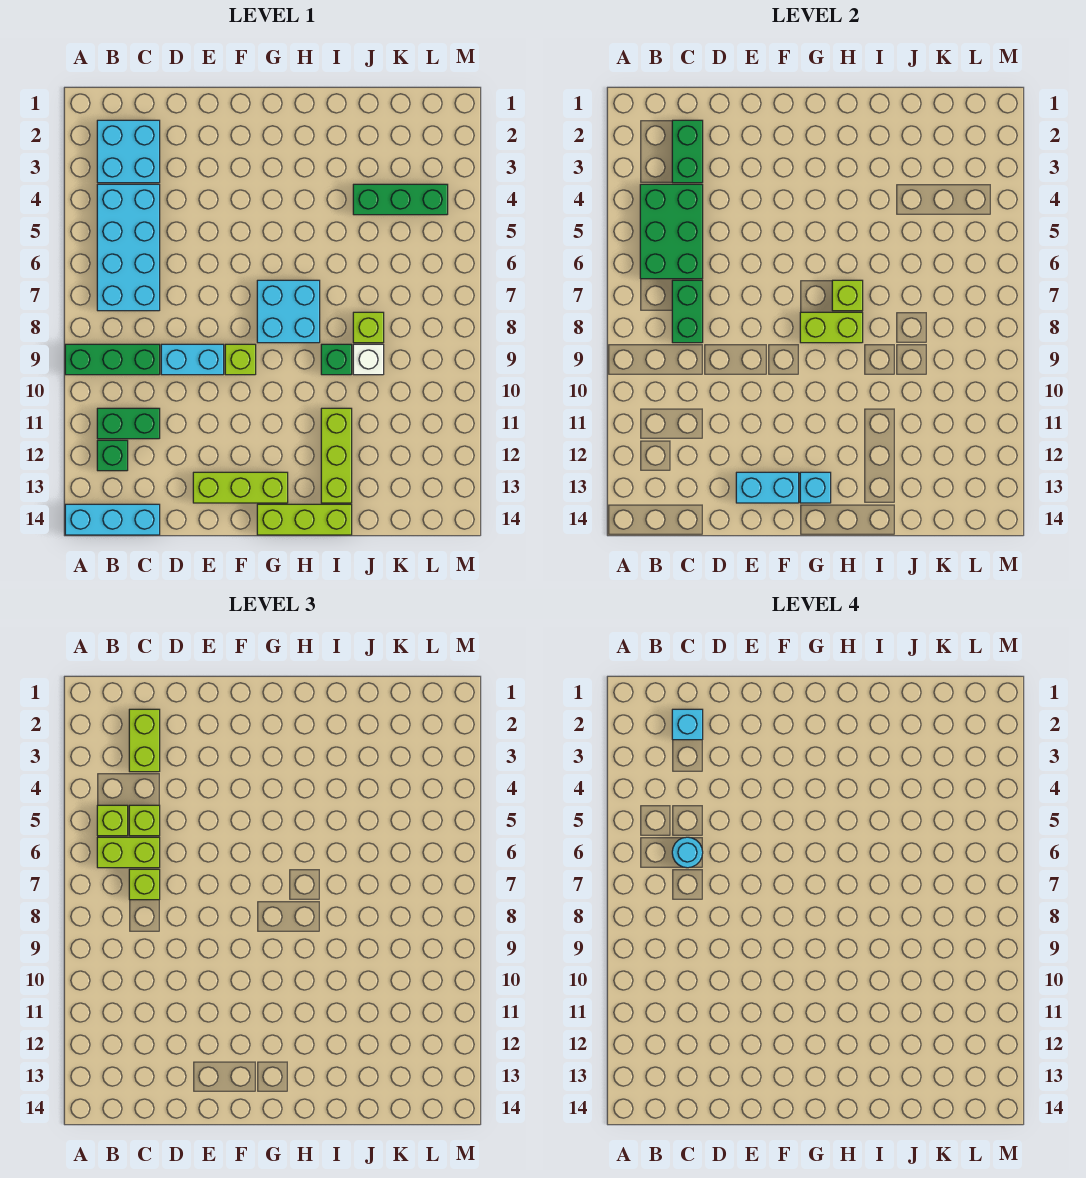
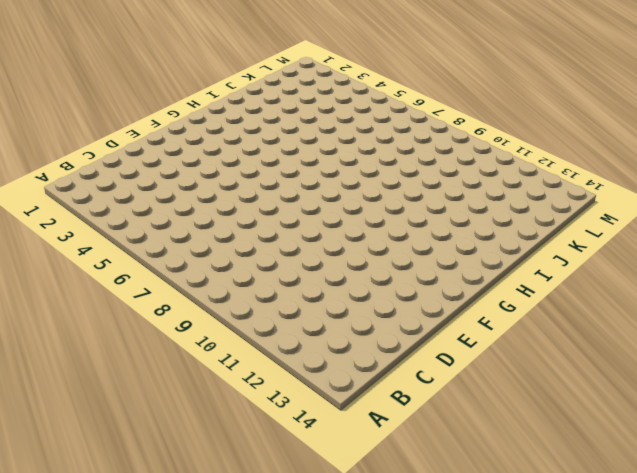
none -> green 1x3 brick [65,344,160,375]
none -> cyan 1x3 brick [65,504,160,535]
none -> cyan 2x2 brick [97,120,160,183]
none -> cyan 2x4 brick [97,184,160,311]

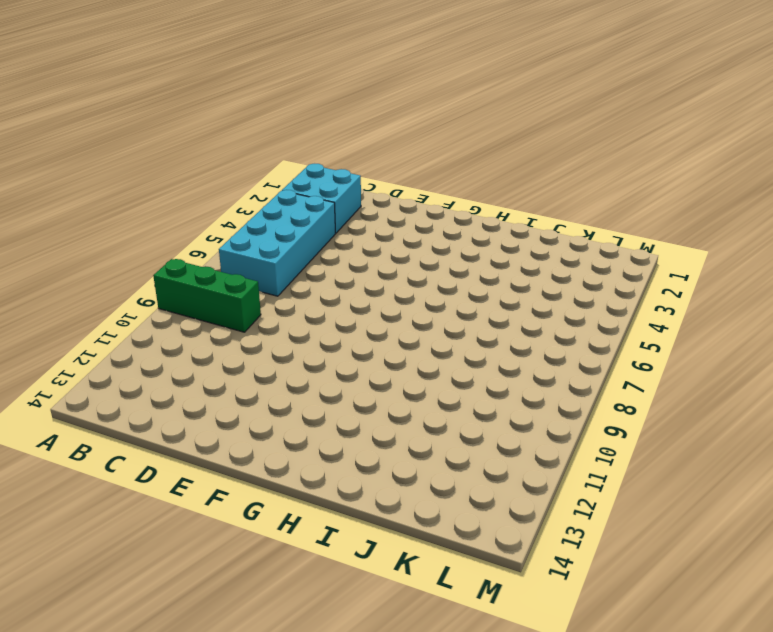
none -> cyan 1x3 brick [65,504,160,535]
none -> green 1x2 brick [97,408,160,439]
none -> green 1x1 brick [97,440,128,471]
none -> cyan 1x2 brick [161,344,224,375]

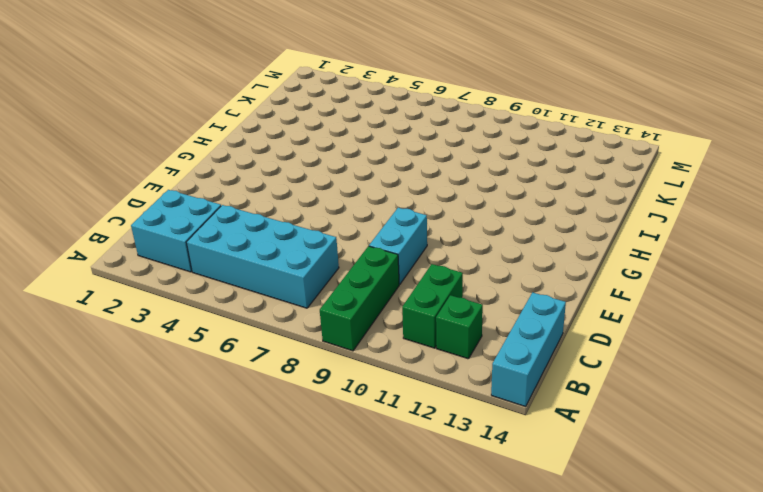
none -> lime 1x3 brick [193,472,288,503]
none -> lime 1x1 brick [225,344,256,375]
none -> cyan 2x2 brick [257,280,320,343]
none -> lime 1x3 brick [257,504,352,535]

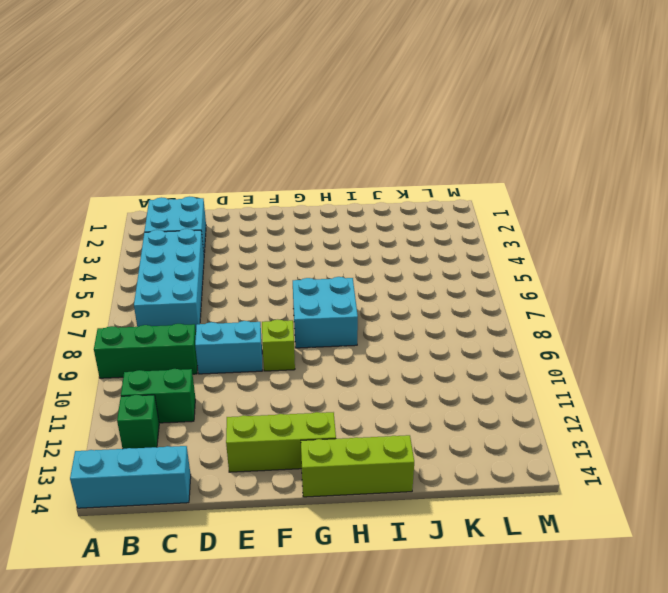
none -> green 1x1 brick [321,344,352,375]
none -> lime 1x3 brick [321,408,352,503]
none -> green 1x3 brick [353,184,448,215]
none -> lime 1x1 brick [353,312,384,343]

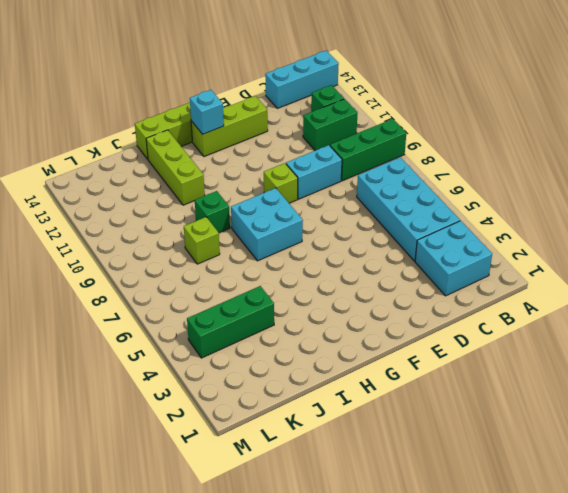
none -> white 1x1 brick [353,344,384,375]
none -> green 2x3 brick [640,184,703,279]
none -> green 1x2 brick [672,120,703,183]
none -> green 1x2 brick [672,280,703,343]

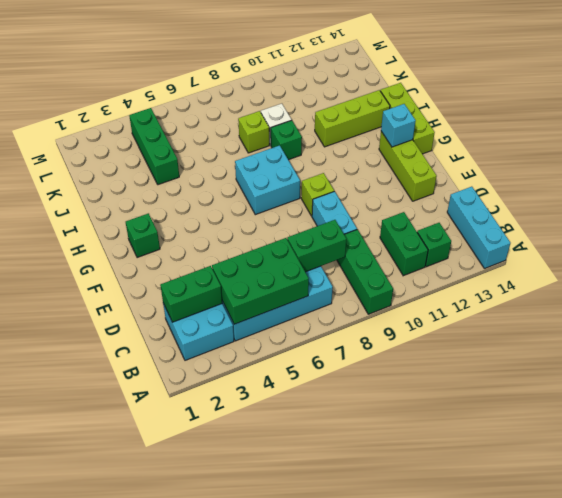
green 1x1 brick [126,213,160,258] -> none
none -> cyan 1x2 brick [736,472,799,503]
none -> lime 1x2 brick [800,312,863,343]
none -> lime 1x1 brick [832,280,863,311]
none -> lime 1x1 brick [97,805,128,836]

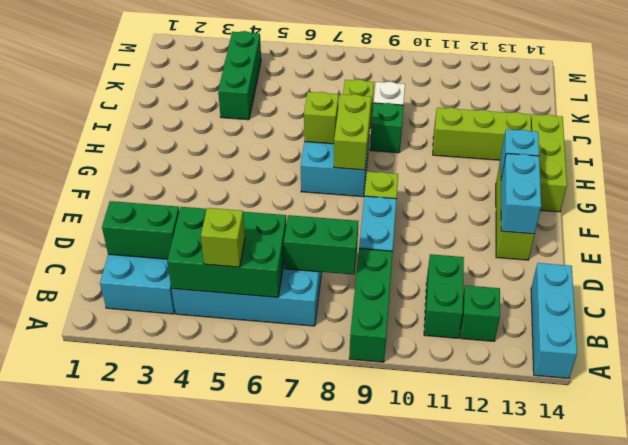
none -> lime 1x2 brick [97,837,160,868]
none -> lime 1x2 brick [129,709,160,772]
none -> lime 1x1 brick [129,805,160,836]
none -> lime 1x1 brick [129,869,160,900]

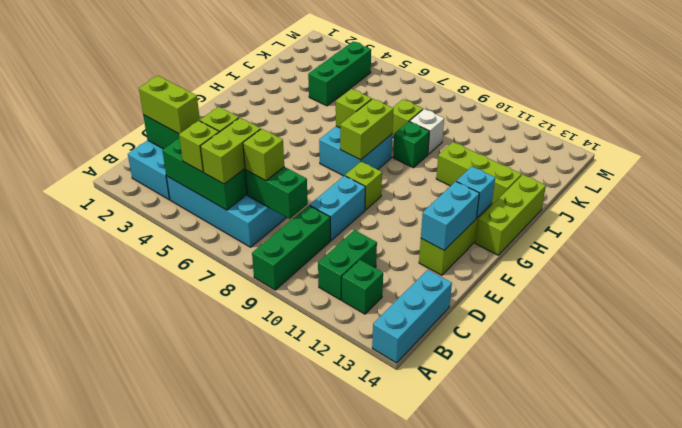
none -> cyan 1x1 brick [672,709,703,740]
none -> cyan 1x1 round brick [672,837,703,868]

